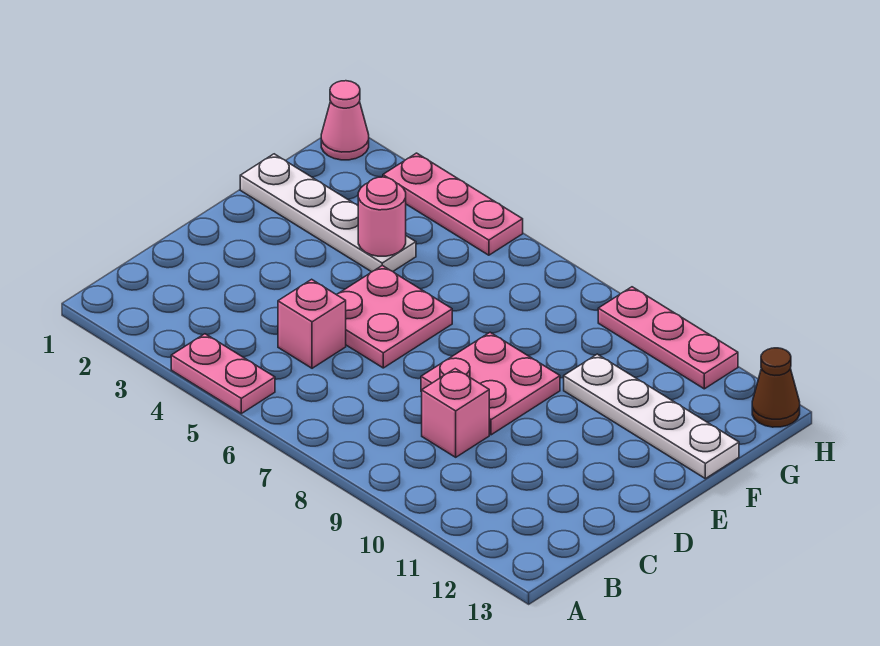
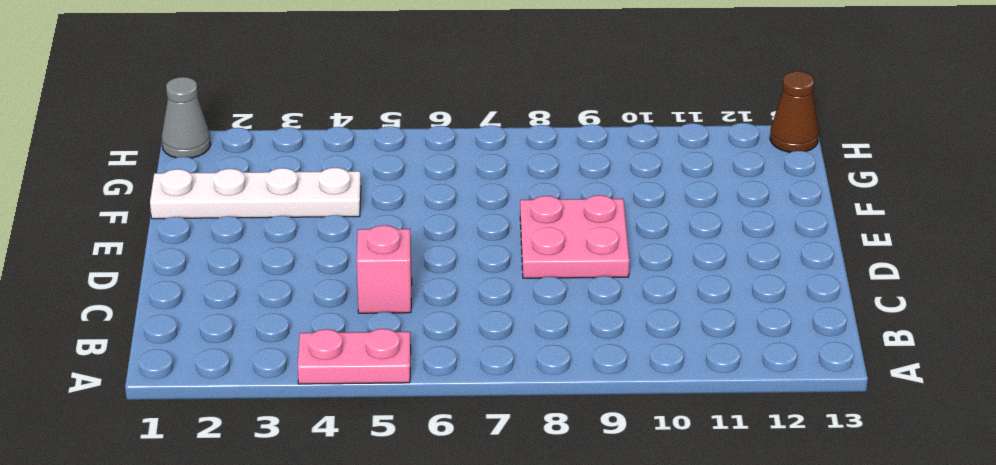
grey 1x1 cone [162,77,211,158] -> pink 1x1 cone [321,81,369,160]
none -> pink 1x1 brick [422,369,489,457]
none -> pink 2x2 plate [337,266,452,368]
none -> white 1x4 plate [564,354,739,479]

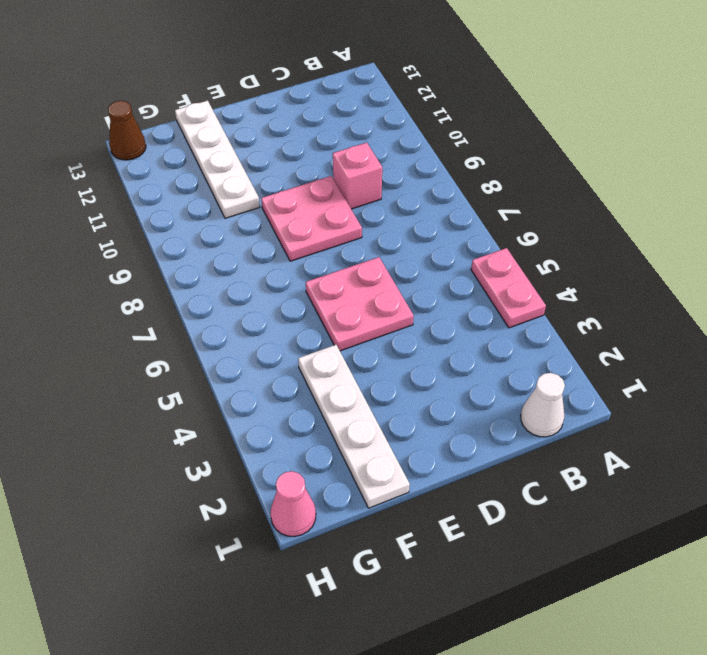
white 1x1 cone [521,373,565,437] -> none
none -> pink 1x1 brick [278,279,346,368]
none -> pink 1x3 plate [383,153,523,255]
none -> pink 1x3 plate [598,287,738,389]

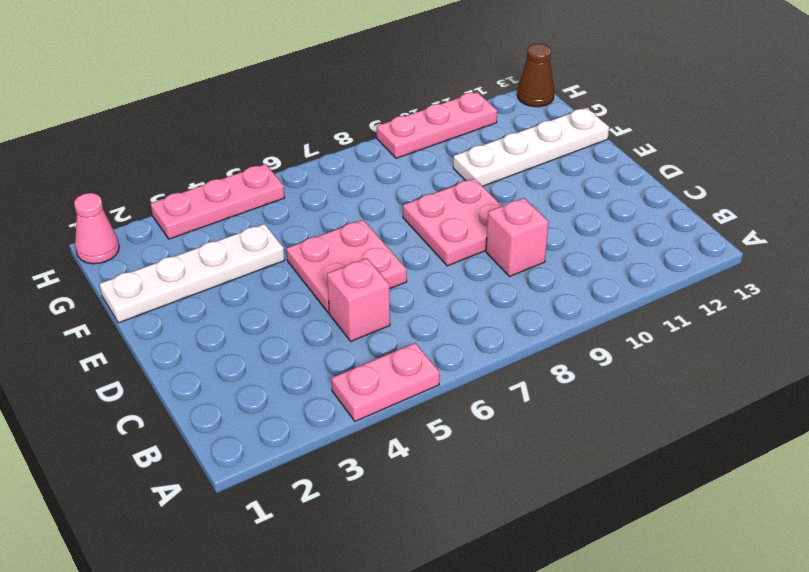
none -> pink 1x1 round brick [358,177,406,256]

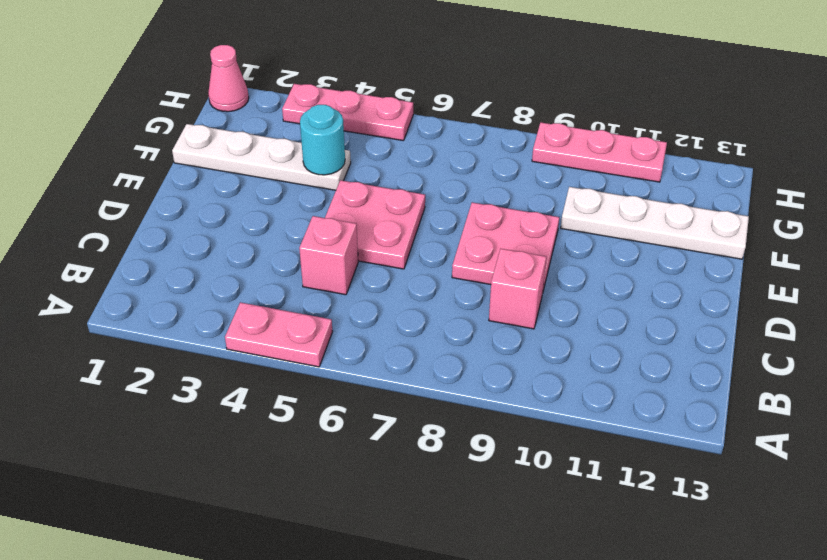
cyan 1x1 round brick [300,105,345,175] -> pink 1x1 round brick [358,177,406,256]
none -> brown 1x1 cone [752,348,800,427]

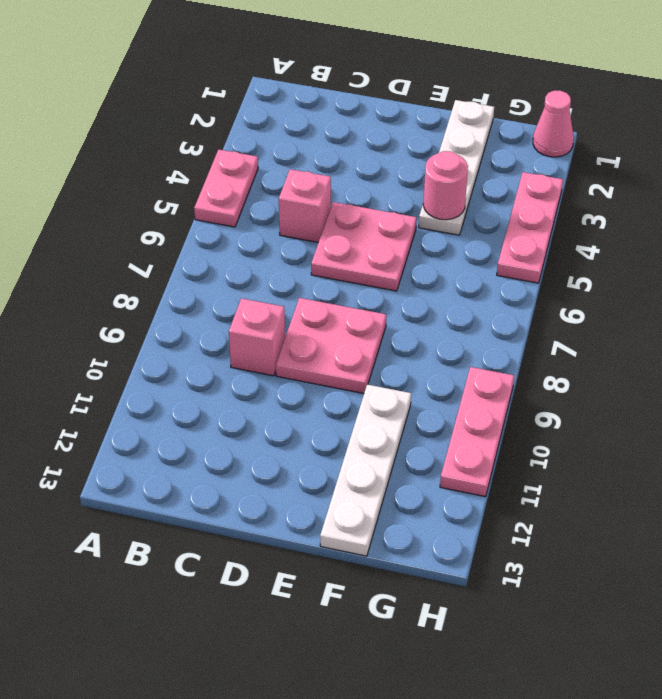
none -> brown 1x1 cone [752,348,800,427]

